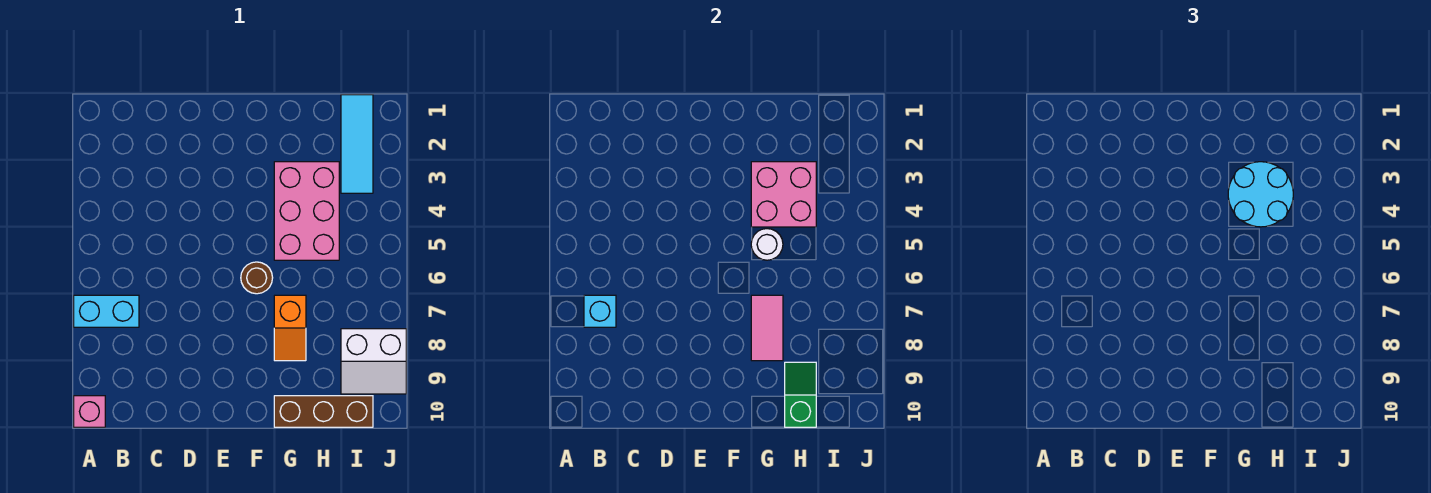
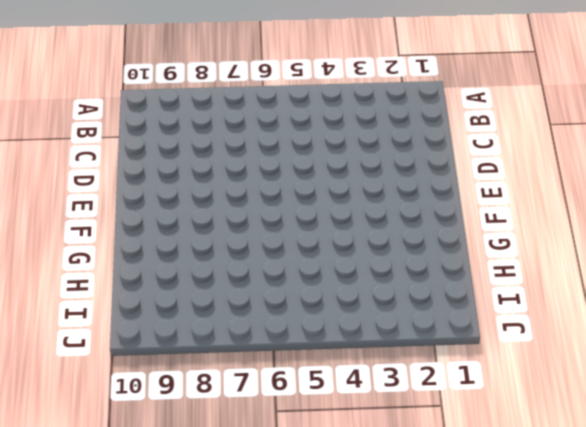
none -> cyan 1x2 brick [74,295,139,327]
none -> pink 1x1 brick [74,396,105,427]
none -> brown 1x1 round brick [241,262,273,294]

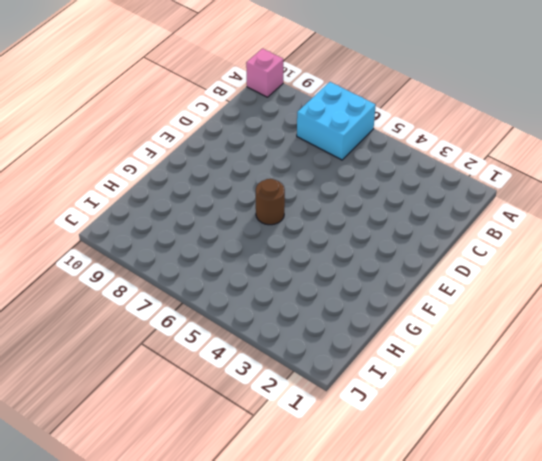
cyan 2x2 brick [297,82,376,160] -> cyan 1x2 brick [74,295,139,327]
none -> pink 2x3 brick [274,162,339,260]
none -> orange 1x2 slope [274,295,306,361]
none -> brown 1x3 brick [274,396,373,427]

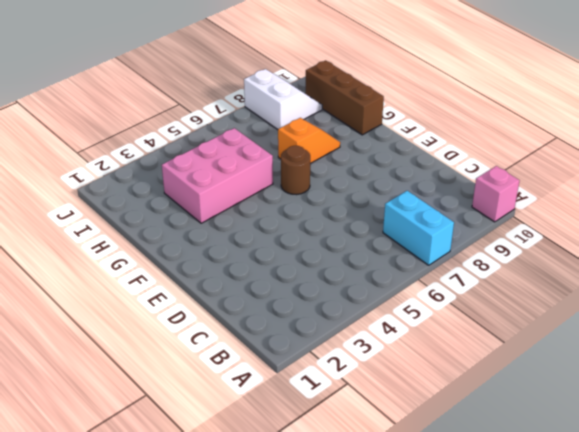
none -> cyan 1x3 tile [341,95,373,193]
none -> cyan 1x1 brick [584,295,616,327]
none -> pink 2x2 brick [751,162,816,227]

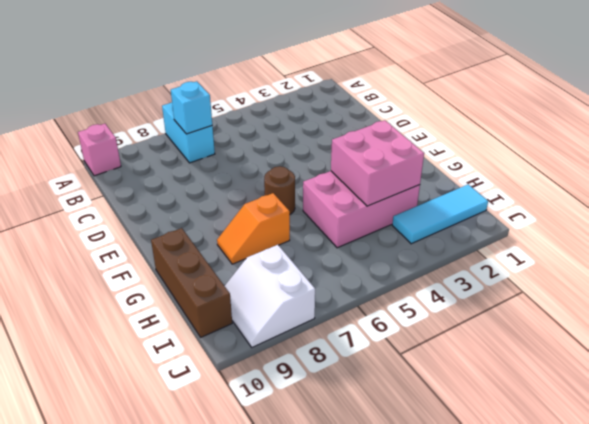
none -> white 1x1 round brick [751,229,783,260]
none -> pink 1x2 tile [751,295,783,361]
none -> green 1x2 slope [785,362,816,427]

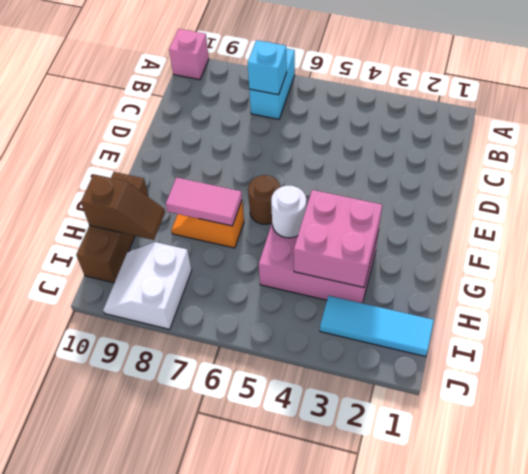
brown 1x2 slope [81,175,165,240] -> green 1x2 slope [785,362,816,427]
none -> cyan 2x2 round brick [1228,162,1293,227]

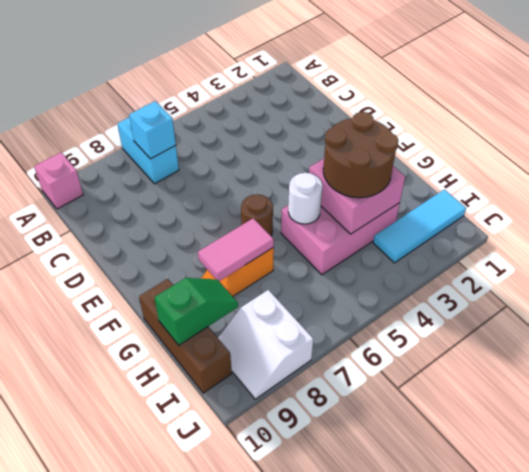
brown 2x2 round brick [323,112,398,198] -> cyan 2x2 round brick [1228,162,1293,227]

